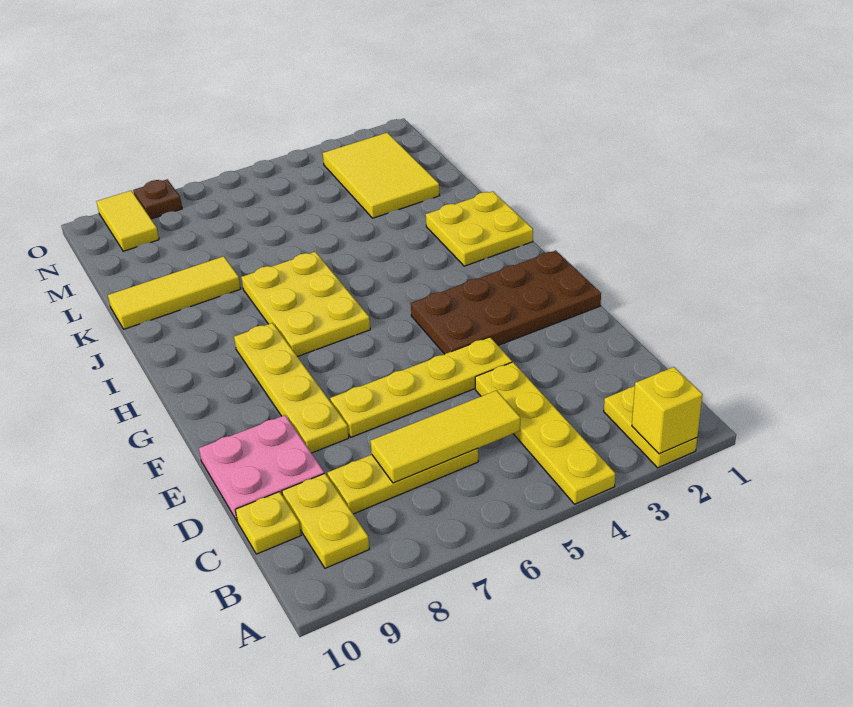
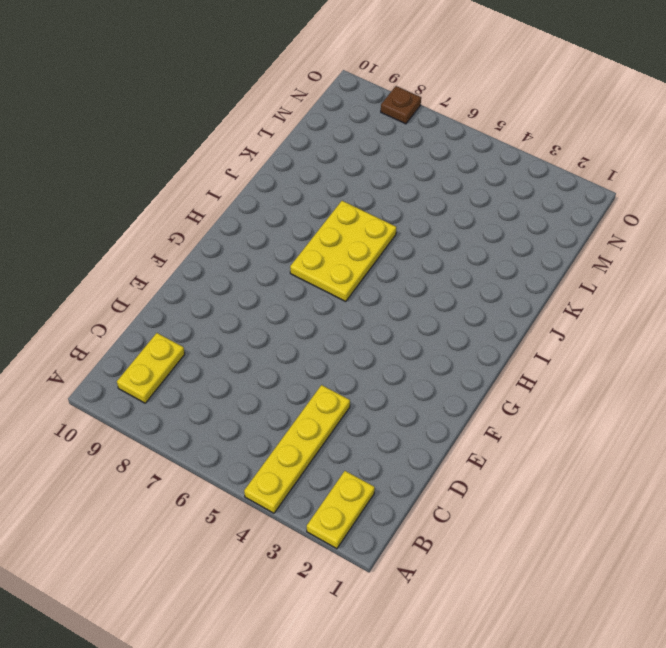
none -> yellow 1x3 plate [327,448,478,514]
none -> yellow 1x1 plate [235,492,301,554]
none -> pink 2x2 plate [199,415,324,520]

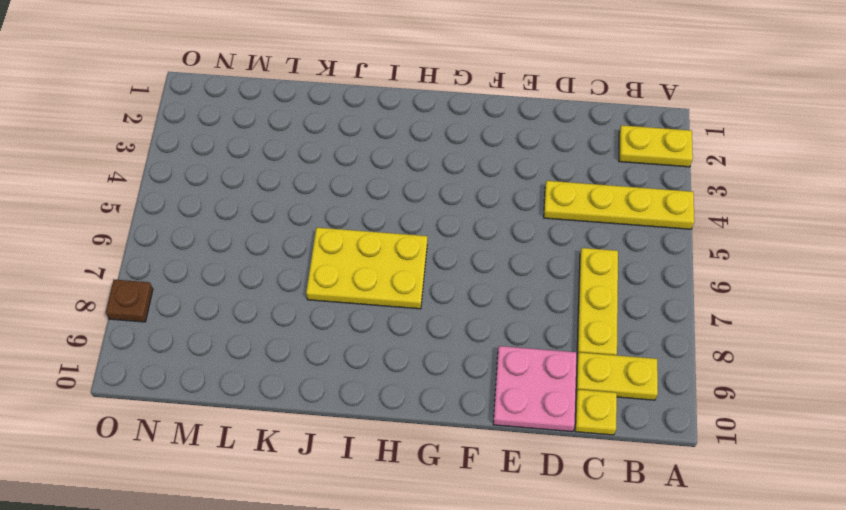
none -> yellow 1x4 plate [330,337,512,437]
none -> yellow 1x4 plate [234,323,349,453]
none -> brown 2x4 plate [411,250,601,354]

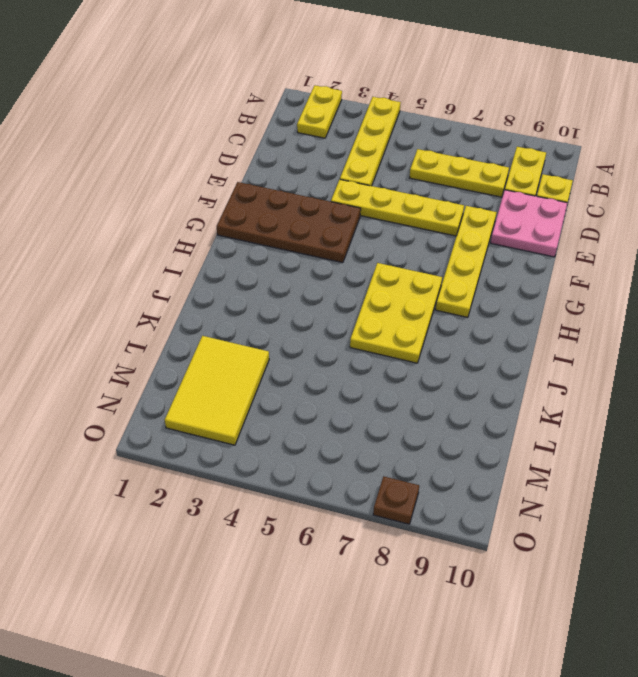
none -> yellow 2x2 plate [426,191,533,266]
none -> yellow 1x3 tile [108,256,241,329]
none -> yellow 1x2 tile [96,191,159,251]

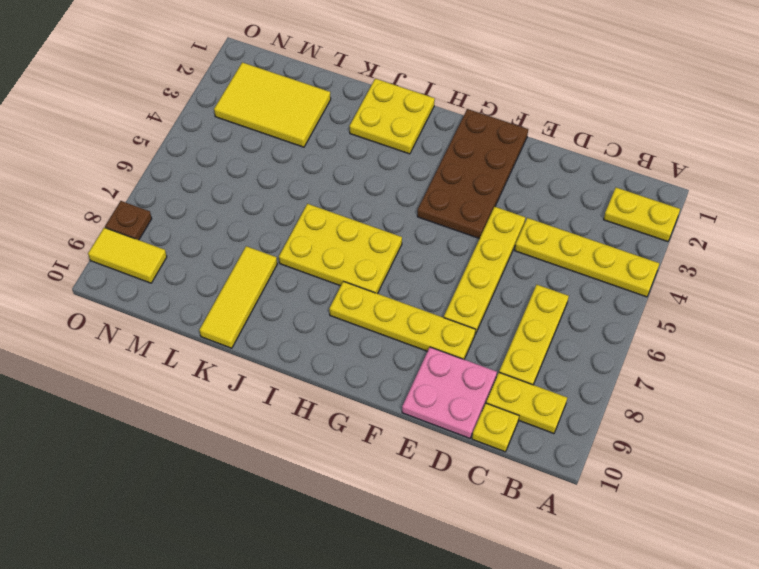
none -> yellow 1x1 brick [632,367,703,454]
none -> yellow 1x3 tile [370,390,520,483]

